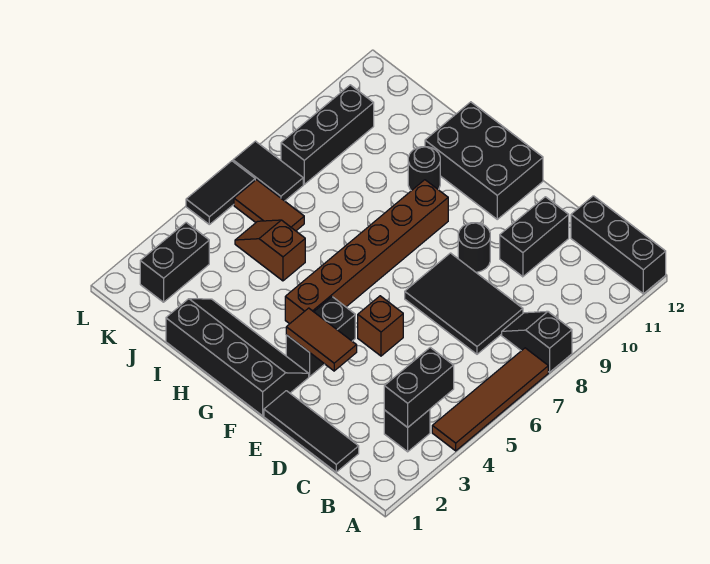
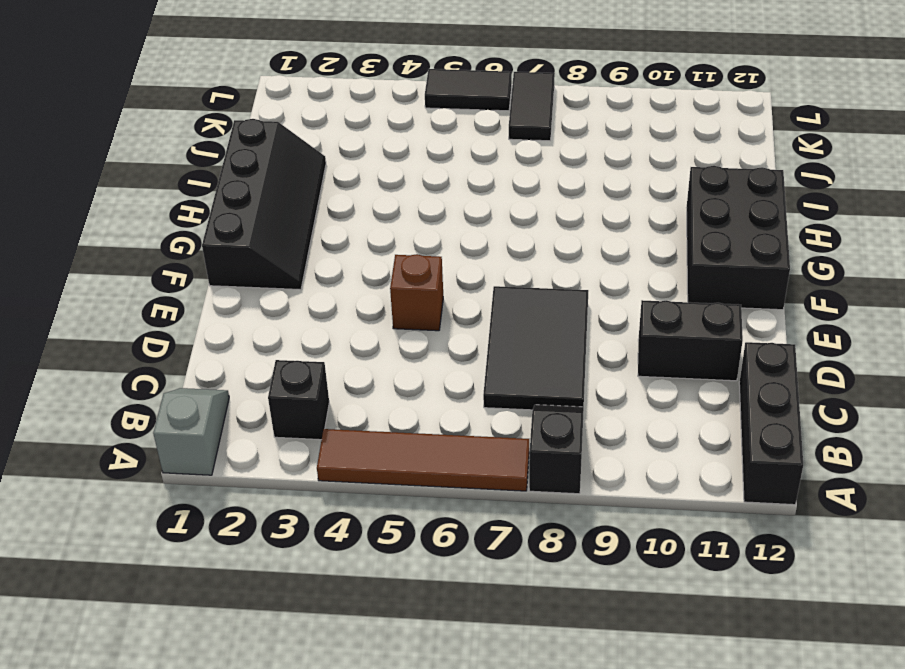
grey 1x2 slope [153,388,229,475] -> none
none -> black 1x3 tile [264,391,359,472]
none -> black 1x1 round brick [458,223,490,272]
none -> black 1x2 brick [286,297,355,376]

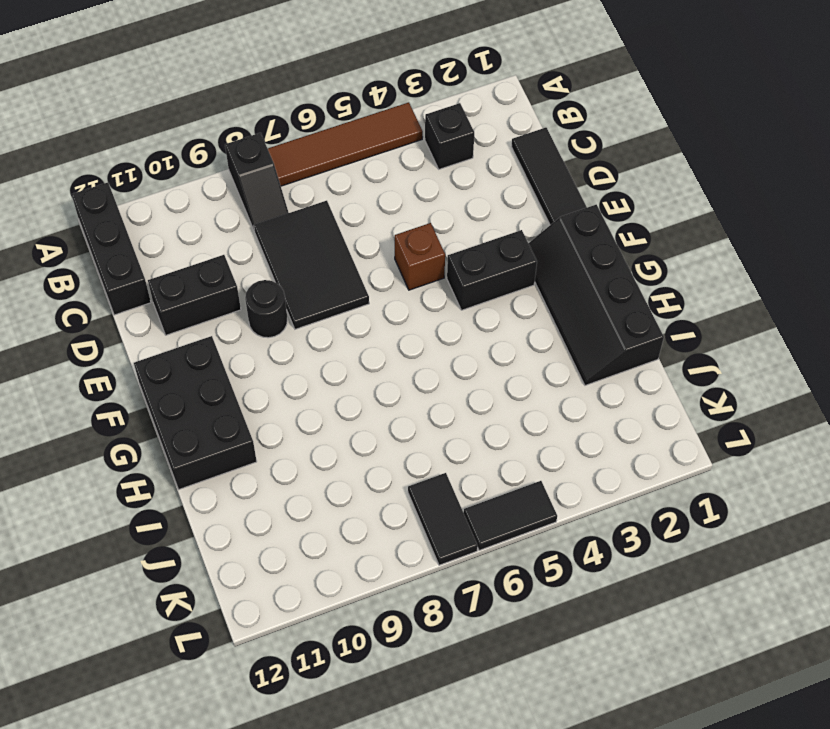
none -> brown 1x6 brick [285,180,448,324]
none -> black 1x1 round brick [408,147,440,191]
none -> brown 1x2 slope [235,220,305,281]

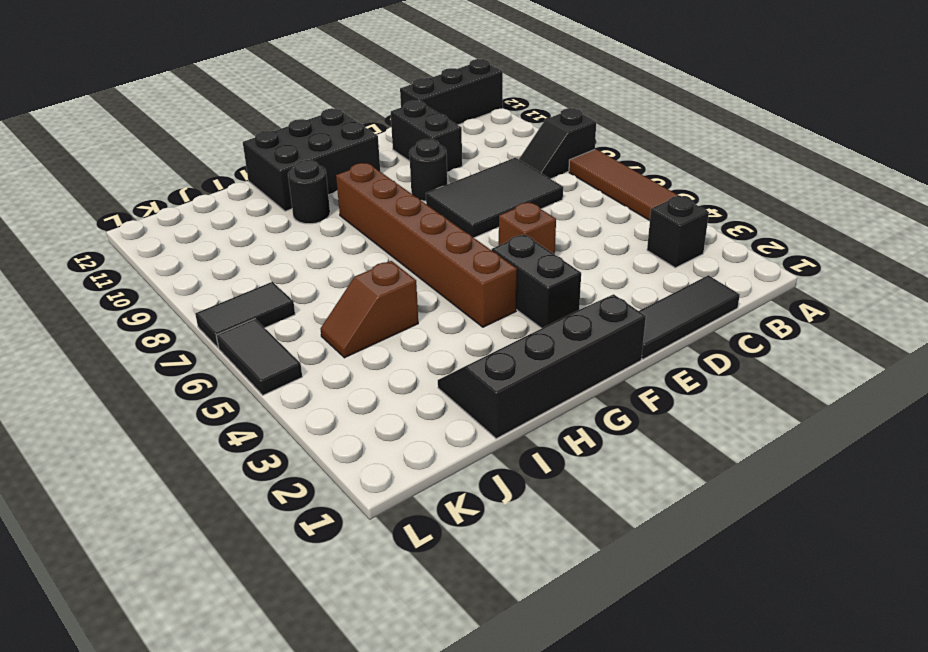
none -> brown 1x2 tile [234,180,304,231]
none -> black 1x2 brick [140,222,209,302]
none -> black 1x3 brick [281,85,374,184]

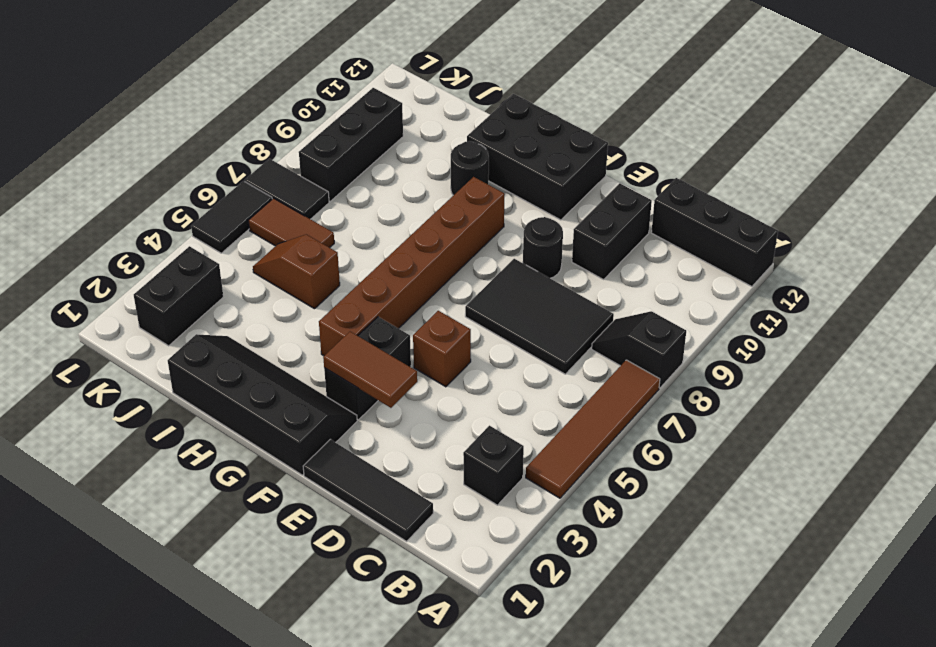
none -> black 1x2 brick [384,347,454,427]

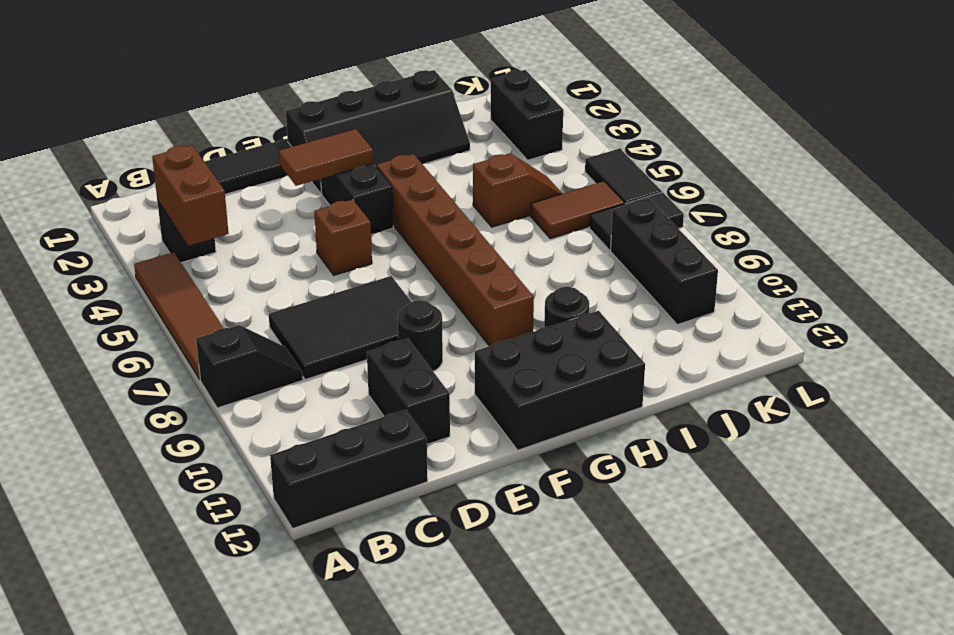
brown 1x2 brick [152,145,229,246] -> black 1x2 brick [384,347,454,427]

